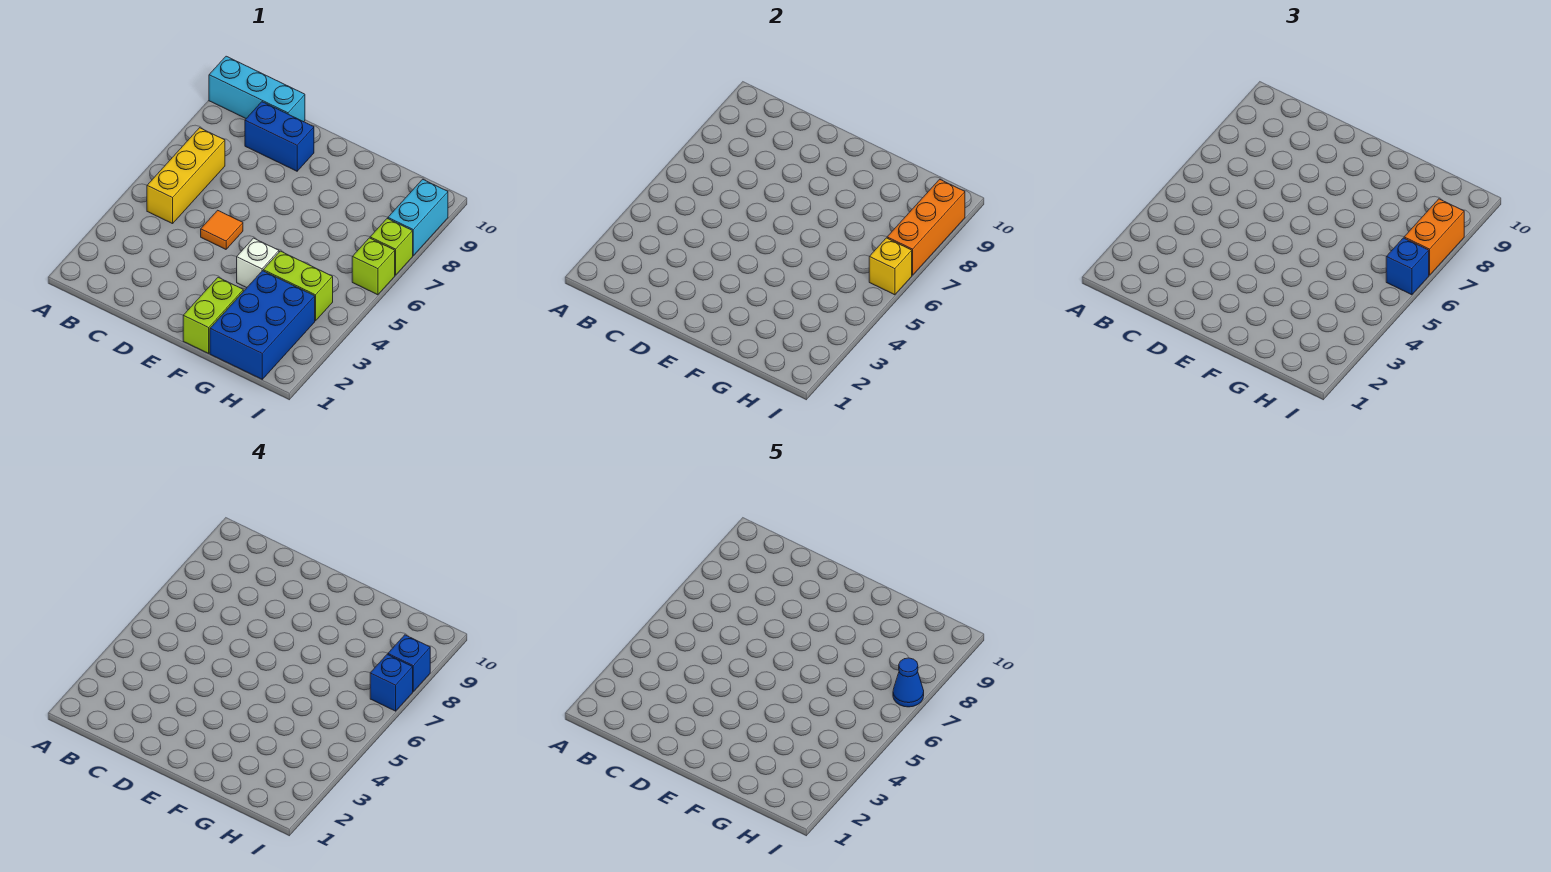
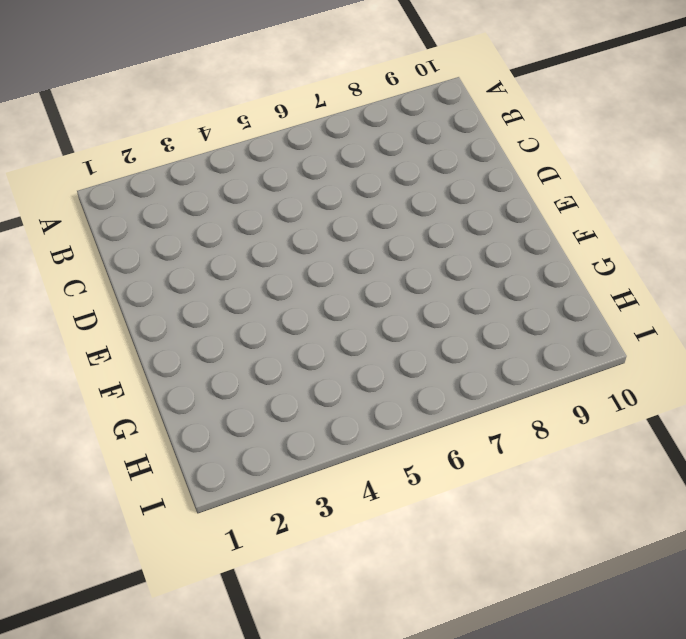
none -> cyan 1x3 brick [209,56,305,122]
none -> yellow 1x3 brick [147,128,225,224]
none -> blue 1x2 brick [245,102,314,171]

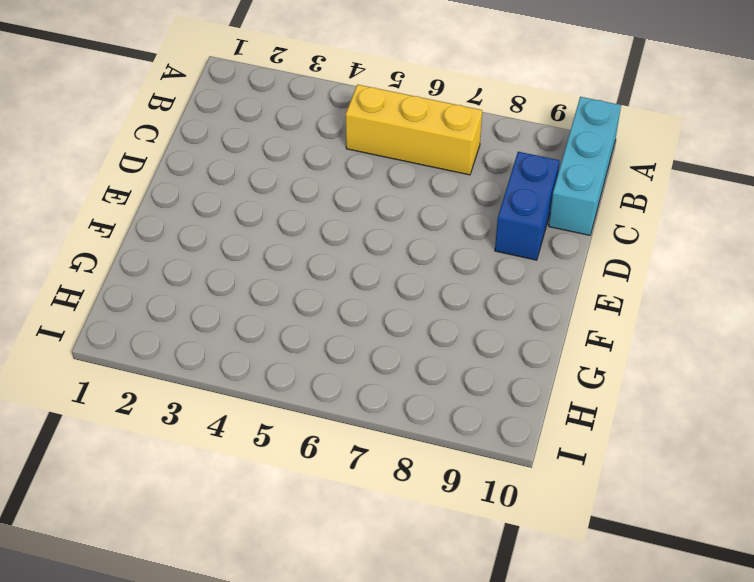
none -> orange 1x1 tile [201,210,243,249]
none -> lime 1x2 brick [183,277,243,353]
none -> white 1x1 brick [237,238,279,288]

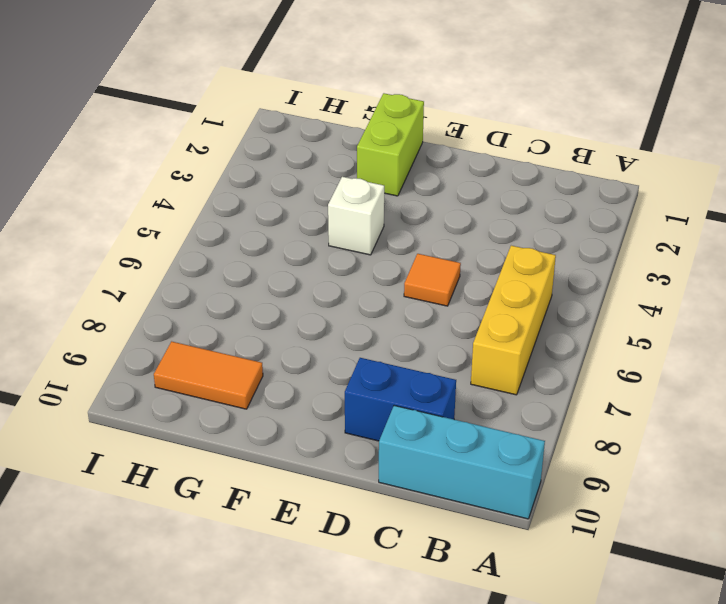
orange 1x2 tile [154,341,263,409] -> none
none -> blue 2x3 brick [210,271,315,379]
none -> lime 1x2 brick [263,251,333,321]
none -> lime 1x1 brick [352,238,395,295]

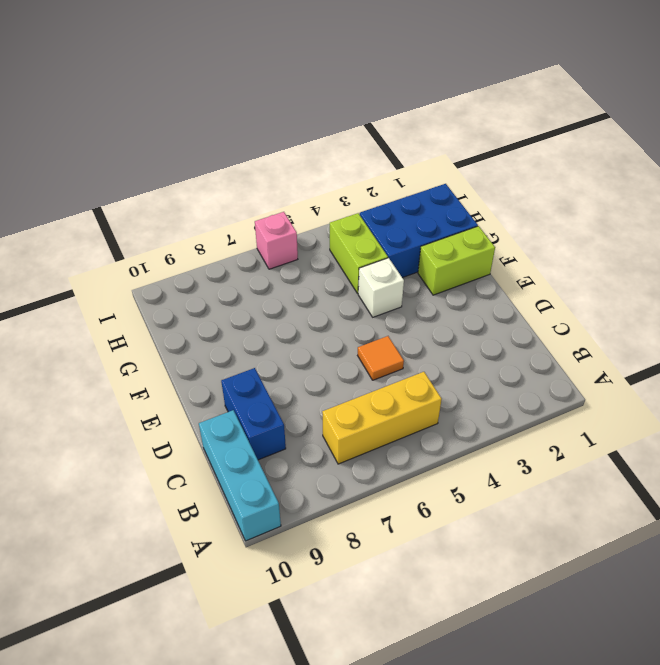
pink 1x1 brick [255,212,298,269] -> lime 1x1 brick [352,238,395,295]
none -> lime 1x1 brick [370,219,413,275]
none -> cyan 1x2 brick [388,179,448,255]
none -> yellow 1x1 brick [869,238,912,295]

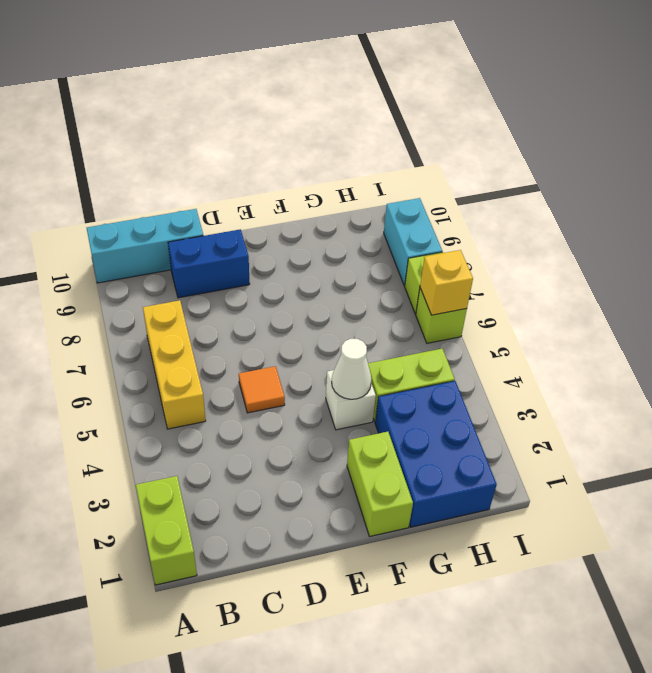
lime 1x2 brick [136,476,197,585] -> none
white 1x1 cone [332,339,372,399] -> none
none -> orange 1x3 brick [887,179,965,275]
none -> blue 1x1 brick [1386,238,1429,295]
none -> orange 1x2 brick [1404,199,1464,275]

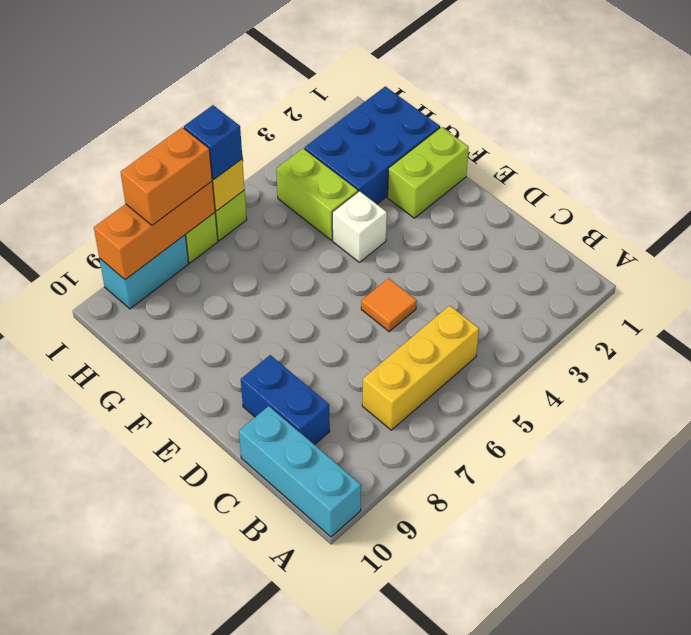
none -> blue 1x1 brick [370,655,413,711]
none -> blue 1x1 brick [388,635,430,691]
none -> blue 1x1 cone [893,658,924,707]

